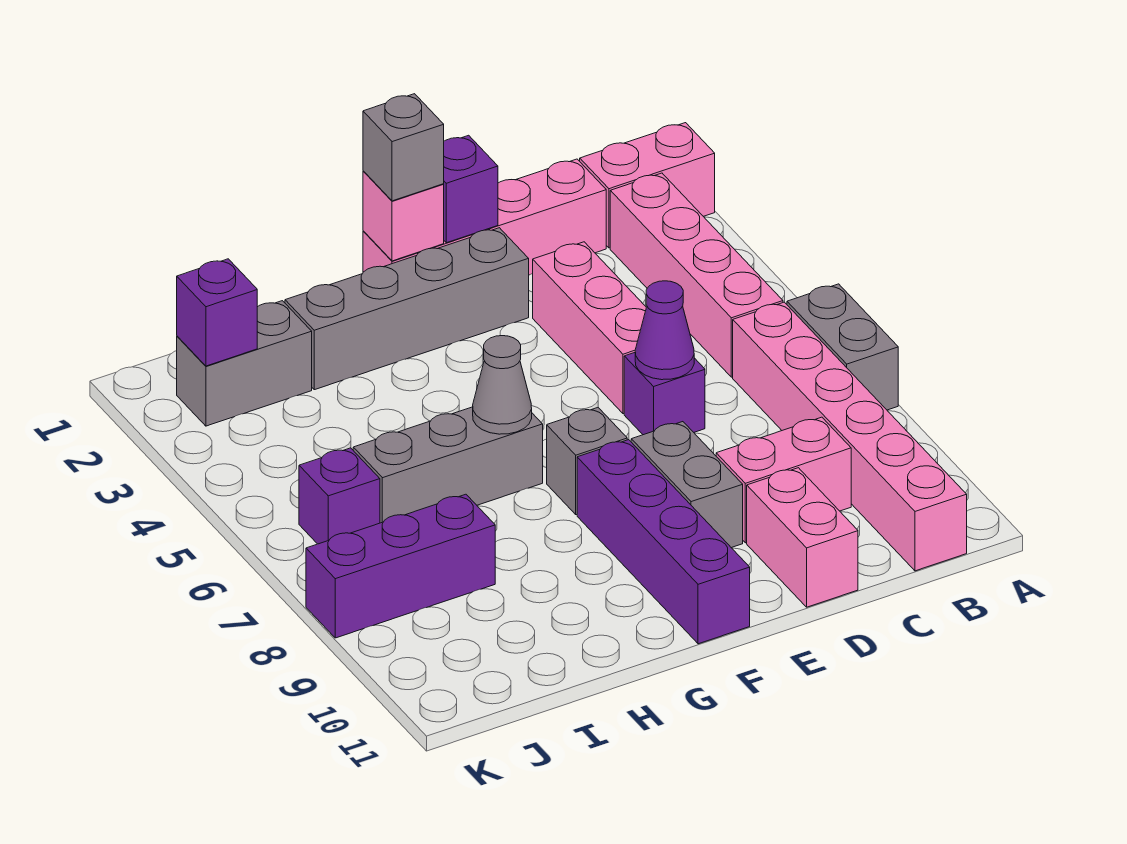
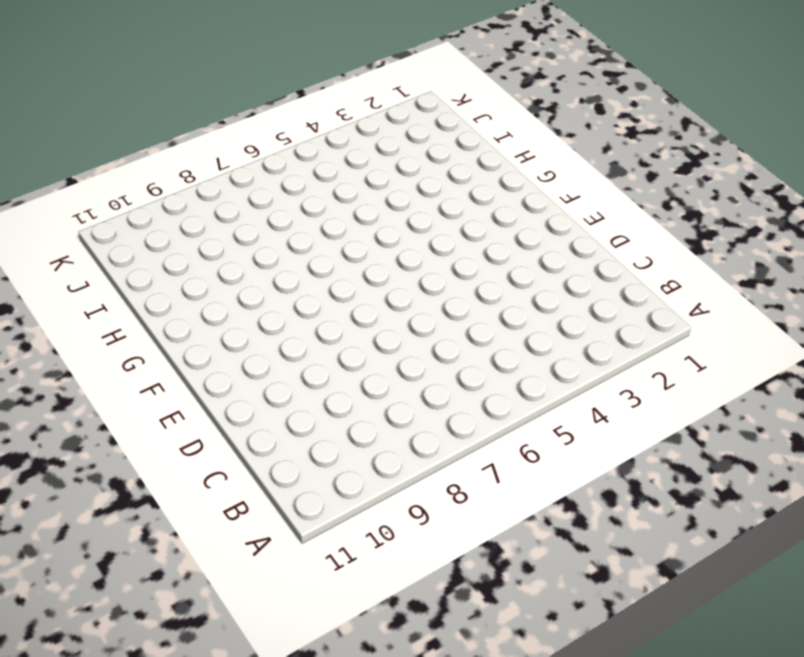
none -> pink 1x2 brick [580,123,715,248]
none -> grey 1x2 brick [787,284,898,410]
none -> pink 1x4 brick [610,173,783,377]

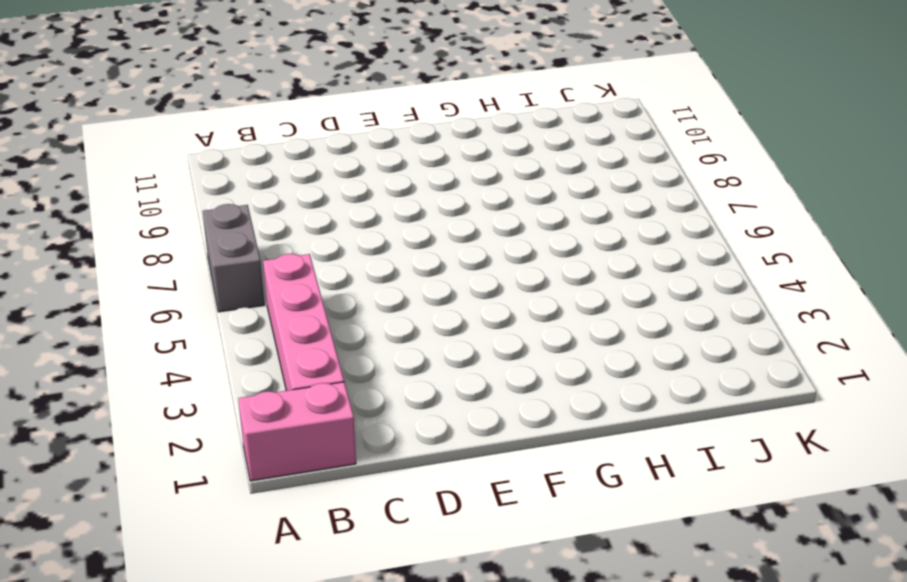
none -> pink 1x6 brick [733,302,967,571]
none -> pink 1x4 brick [363,159,606,275]
none -> pink 1x2 brick [716,417,851,543]

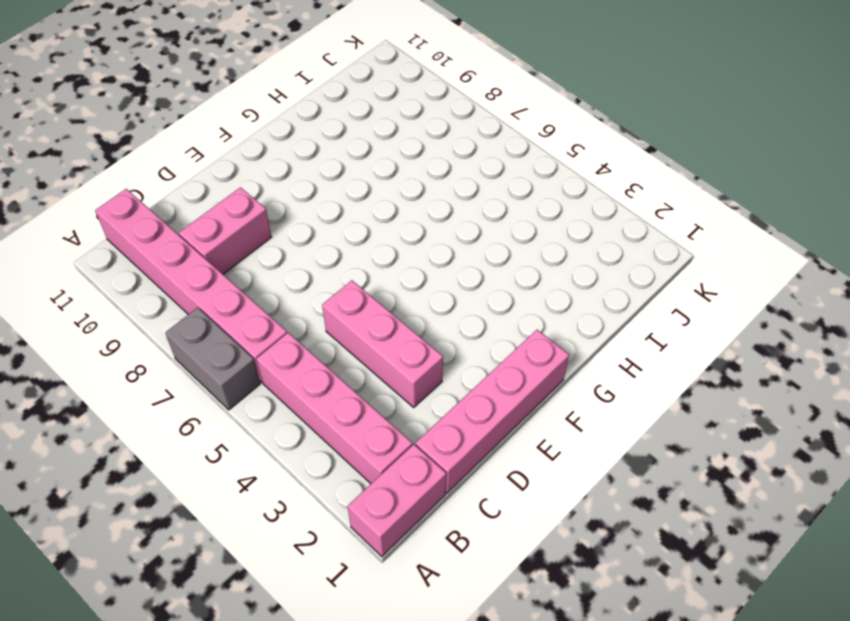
none -> purple 1x1 brick [624,353,705,435]
none -> pink 1x2 brick [747,468,858,607]
none -> grey 1x4 brick [285,228,529,390]

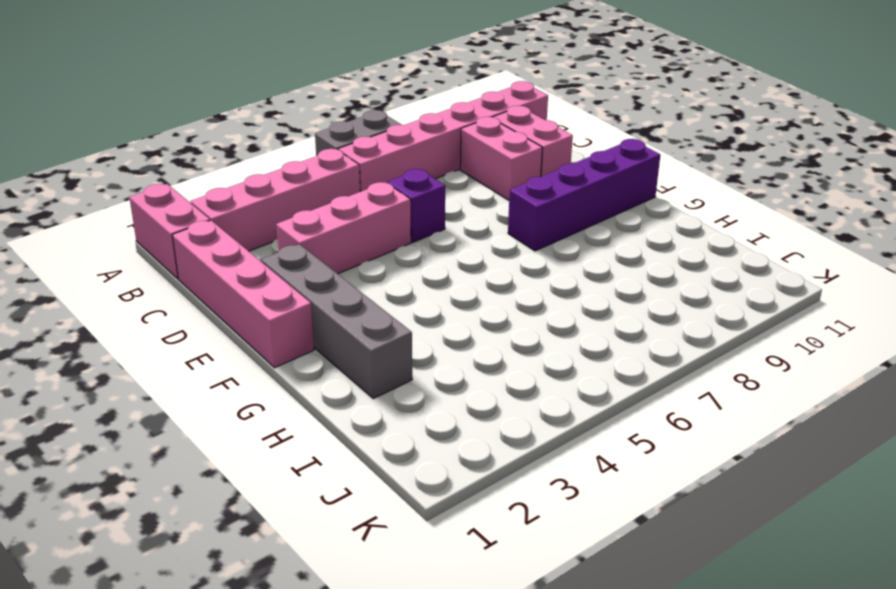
pink 1x2 brick [493,106,573,177] -> pink 1x2 brick turned to [747,468,858,607]
none -> grey 1x2 brick [631,422,743,548]
none -> grey 1x1 brick [547,408,627,515]
none -> grey 1x3 brick [353,407,543,523]

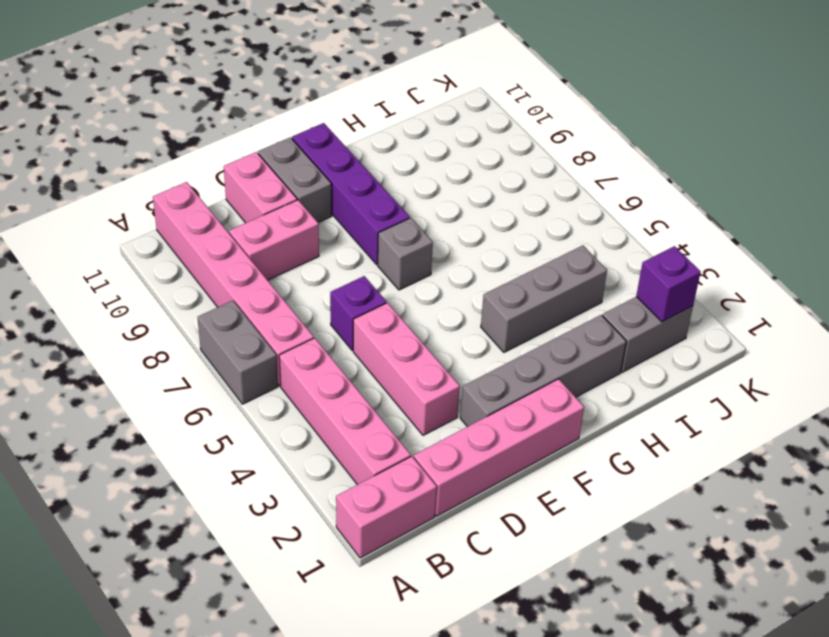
grey 1x2 brick [258,137,332,223] -> grey 1x2 brick moved to [631,422,743,548]
grey 1x3 brick [481,245,607,352] -> grey 1x3 brick moved to [353,407,543,523]
none -> purple 1x3 brick [306,494,495,638]
none -> purple 1x1 brick [299,448,380,544]
none -> purple 1x1 cone [635,281,694,380]

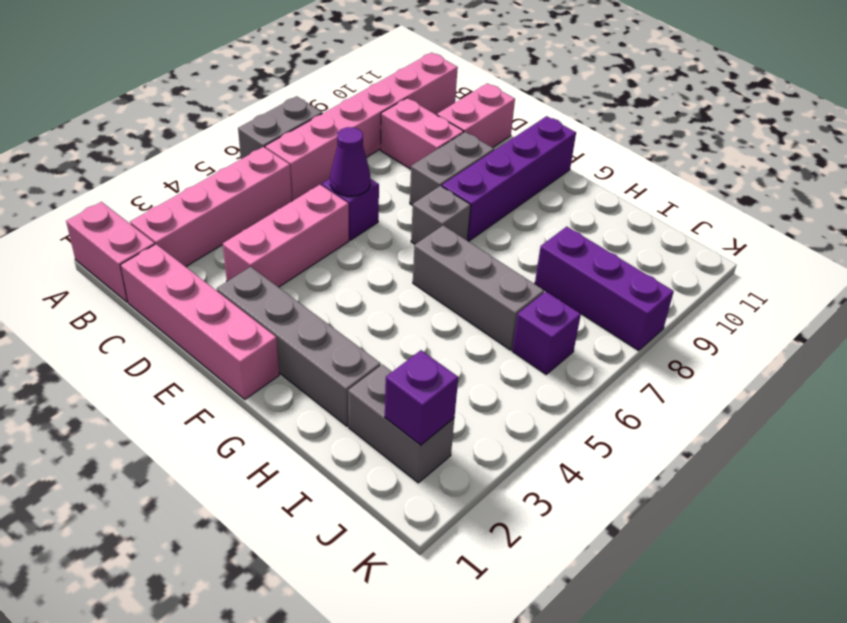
none -> purple 1x1 brick [444,135,498,243]
none -> pink 1x1 brick [363,171,444,261]
none -> grey 1x1 cone [473,336,532,434]

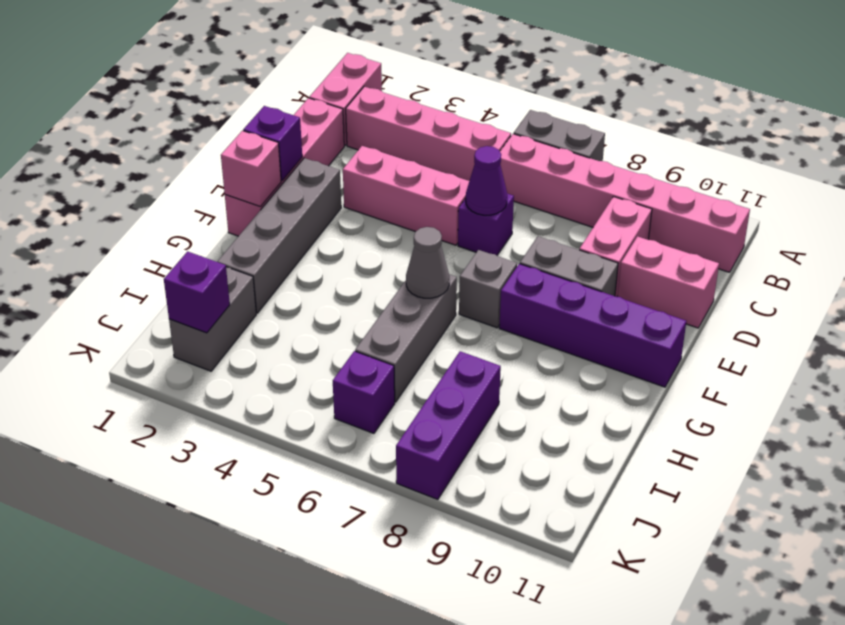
none -> grey 1x1 brick [363,94,444,201]

